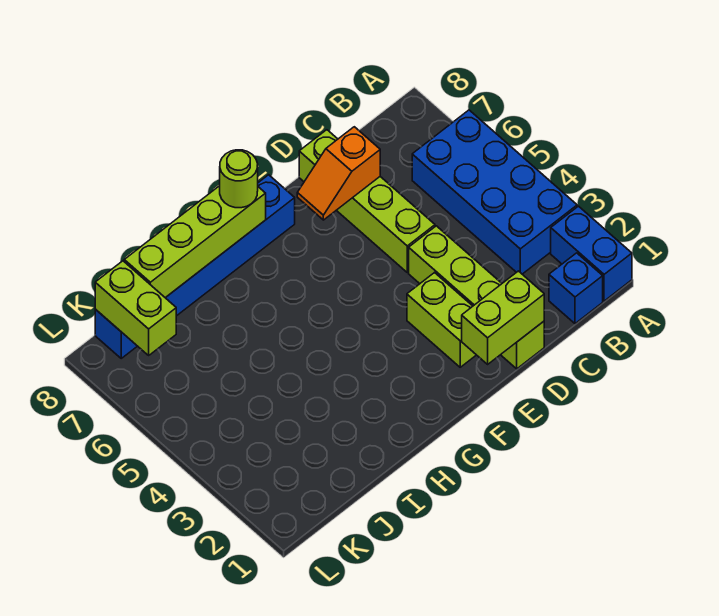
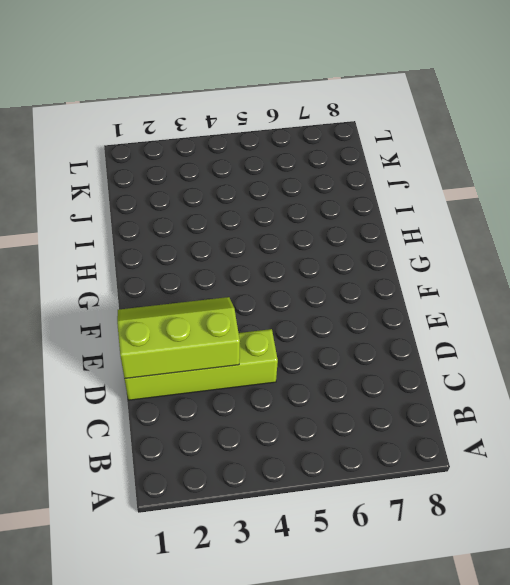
lime 2x3 slope [117,297,240,379] -> lime 1x2 brick [462,271,544,364]
none -> blue 1x2 brick [551,206,632,301]
none -> blue 2x4 brick [412,110,577,274]
none -> blue 1x1 brick [549,253,603,324]

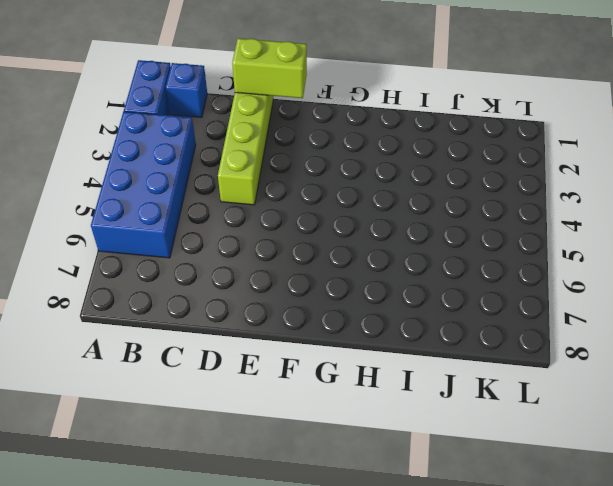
none -> lime 1x4 brick [299,130,435,272]
none -> lime 1x2 brick [407,273,476,367]
none -> blue 1x6 brick [95,175,295,358]

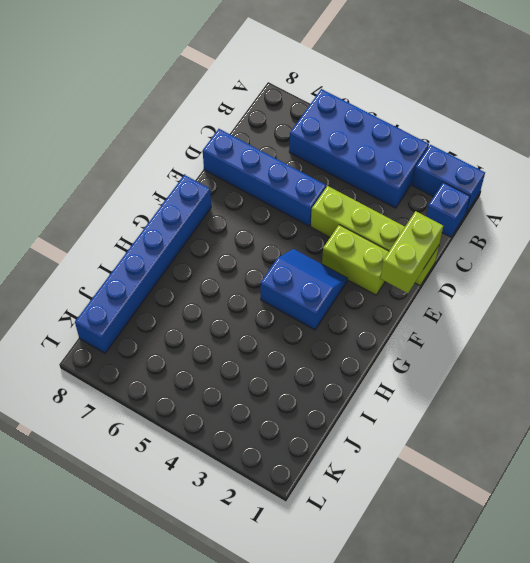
blue 1x4 brick [203,129,326,226] -> lime 1x4 brick [299,130,435,272]
blue 2x2 slope [261,249,348,330] -> none
none -> orange 1x2 slope [297,127,380,220]
none -> lime 1x4 brick [124,186,266,298]
none -> lime 1x2 brick [95,261,176,355]

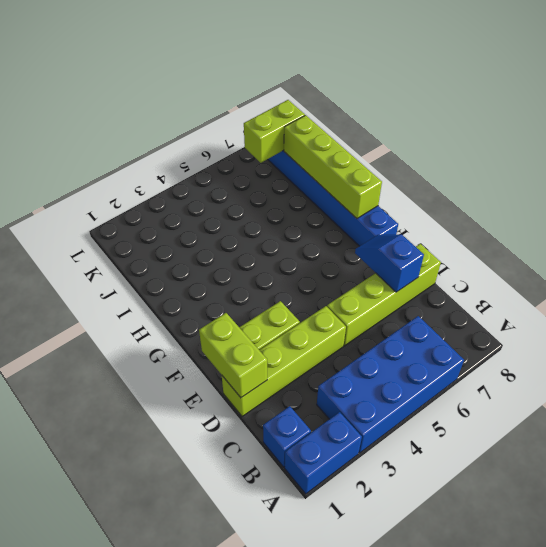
blue 1x2 slope [355,235,424,292] -> orange 1x2 slope [297,127,380,220]
none -> lime 1x1 round brick [220,150,258,208]

